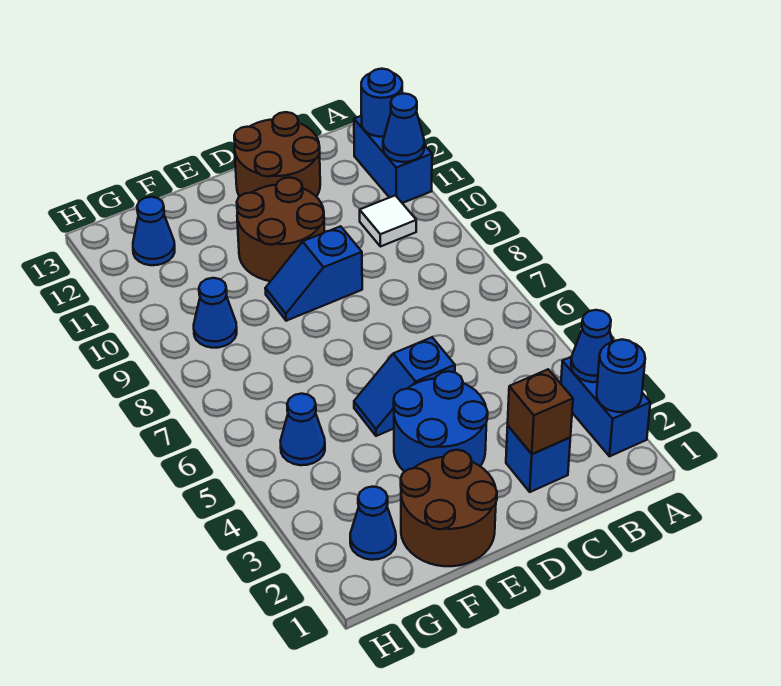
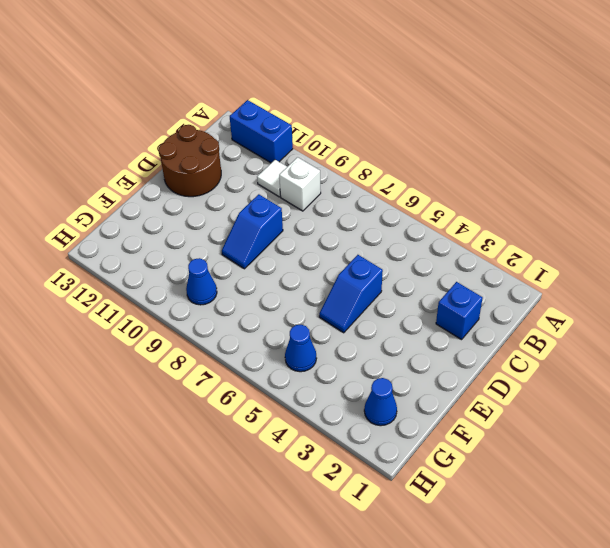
white 1x1 brick [279,157,321,211] -> none
none -> blue 1x2 brick [561,357,650,456]
none -> blue 2x2 round brick [394,371,488,472]
none -> brown 2x2 round brick [237,177,324,281]

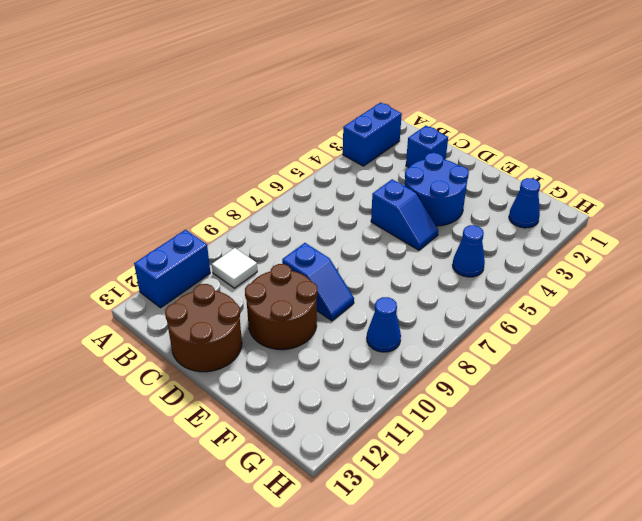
none -> brown 2x2 round brick [401,450,497,566]
none -> blue 1x1 cone [133,197,175,265]
none -> blue 1x1 round brick [597,339,645,412]

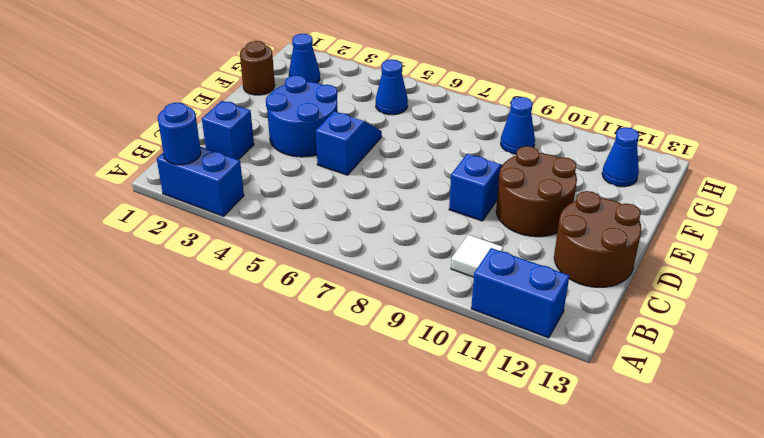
brown 1x1 round brick [240,41,275,95] -> brown 2x2 round brick [401,450,497,566]
none -> blue 1x1 cone [571,310,612,382]
none -> blue 1x1 cone [383,94,424,162]
none -> blue 1x1 round brick [361,69,402,137]

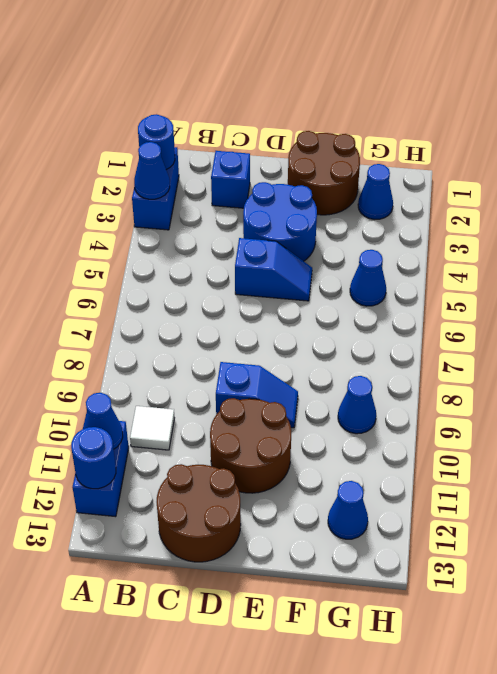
none -> brown 1x1 brick [508,369,573,454]

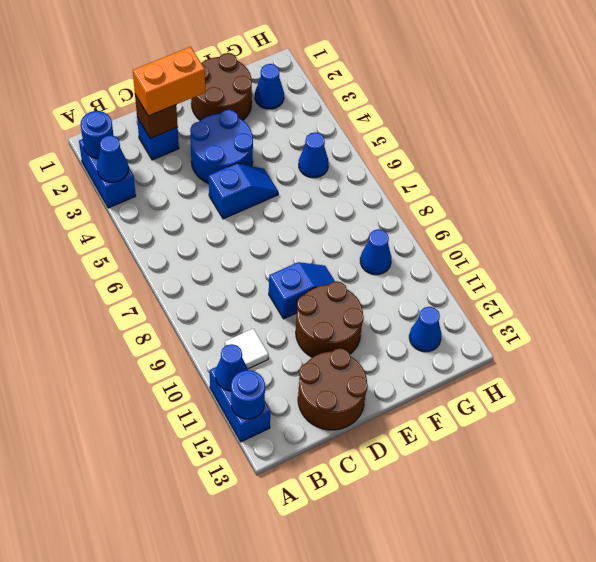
orange 1x2 brick [133,47,205,116] -> none

